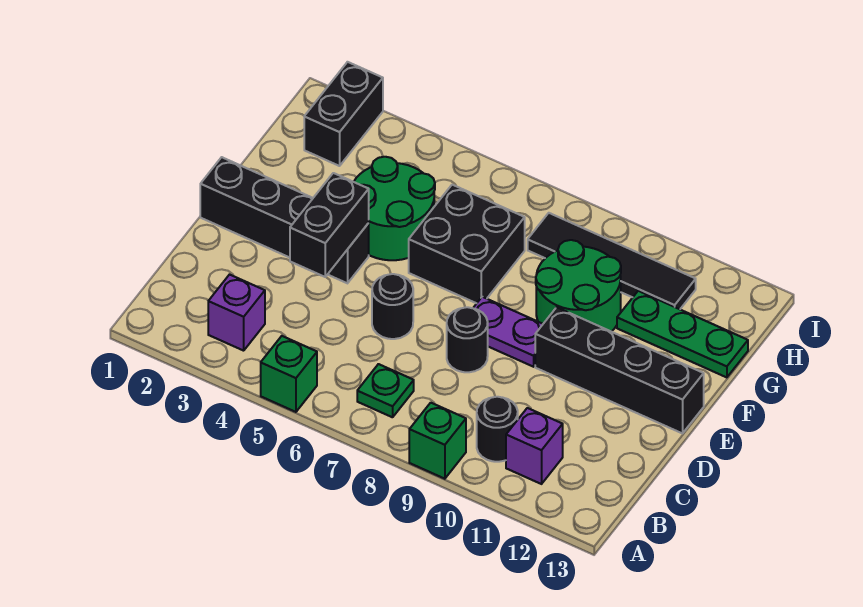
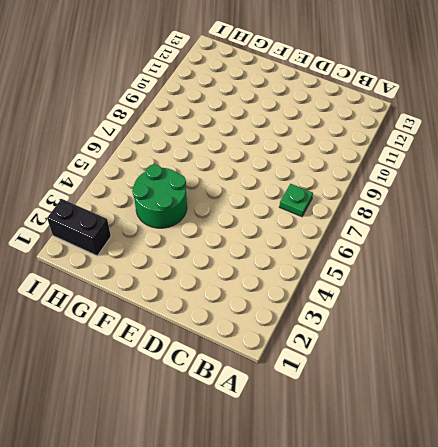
none -> green 1x1 brick [261,336,317,412]
none -> green 1x1 brick [409,403,466,479]
none -> purple 1x1 brick [208,275,265,351]

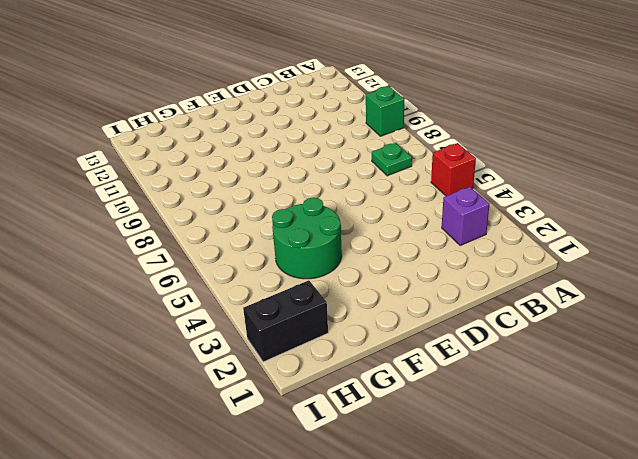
red 1x1 brick [431,143,476,196] -> green 1x1 brick [261,336,317,412]
none -> black 1x1 round brick [477,397,518,462]
none -> purple 1x1 brick [506,408,563,484]
none -> black 1x1 round brick [372,274,413,339]

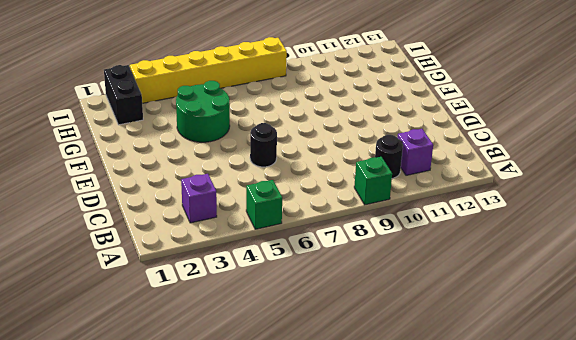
yellow 1x6 brick [130,37,287,103] -> none
none -> green 1x1 plate [357,364,414,417]
none -> black 1x1 round brick [447,307,488,372]
none -> black 1x4 brick [200,157,369,283]

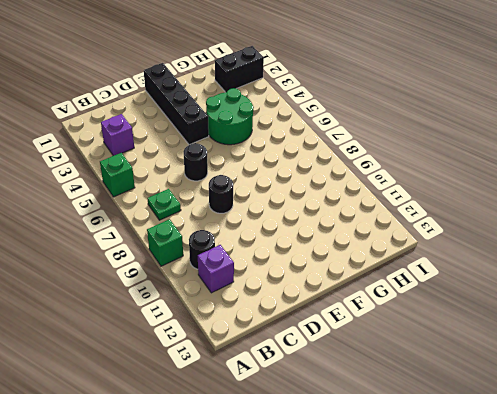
none -> purple 1x2 plate [473,297,543,367]
none -> black 1x4 brick [535,307,704,433]
none -> black 2x2 brick [409,185,525,303]

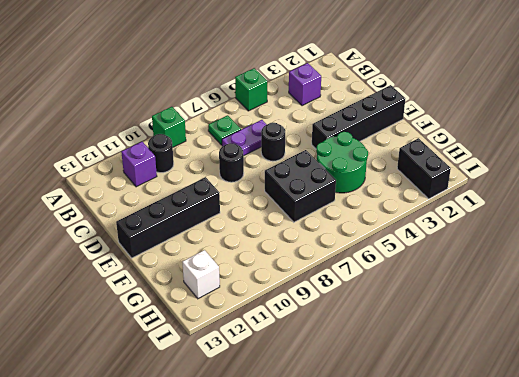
purple 1x2 plate [222,120,267,156] -> purple 1x2 plate moved to [473,297,543,367]
white 1x1 brick [182,250,220,299] -> none
none -> green 2x2 round brick [536,240,621,332]
none -> green 1x3 plate [617,291,748,377]
none -> black 1x4 tile [528,213,696,309]

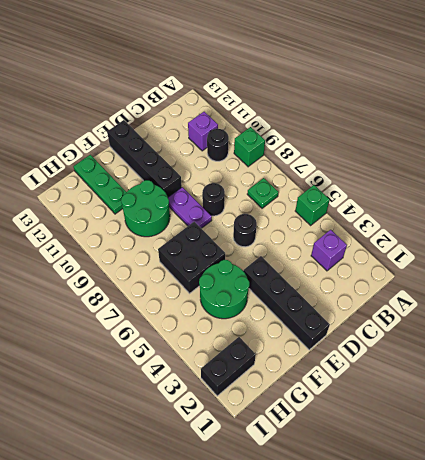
none -> black 1x4 tile [528,213,696,309]
none -> black 1x2 brick [290,173,369,277]

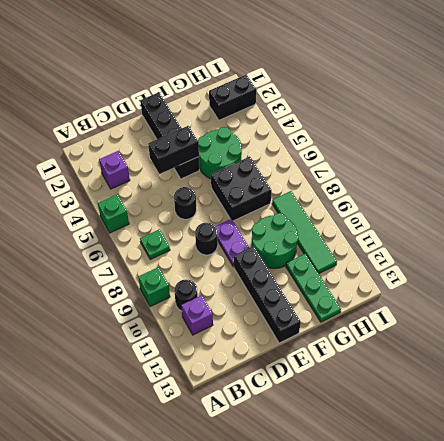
green 1x4 tile [272,191,337,273] -> black 1x4 tile [528,213,696,309]

